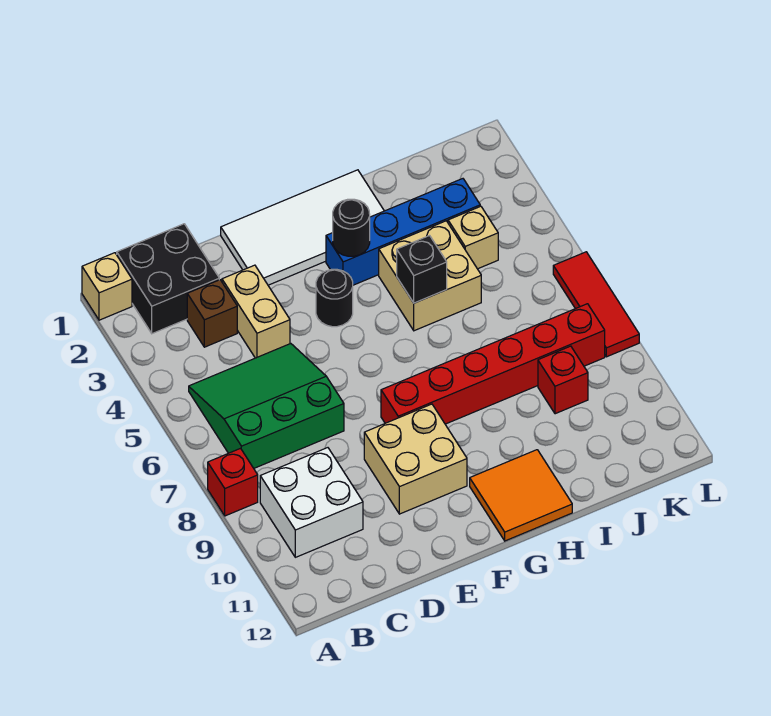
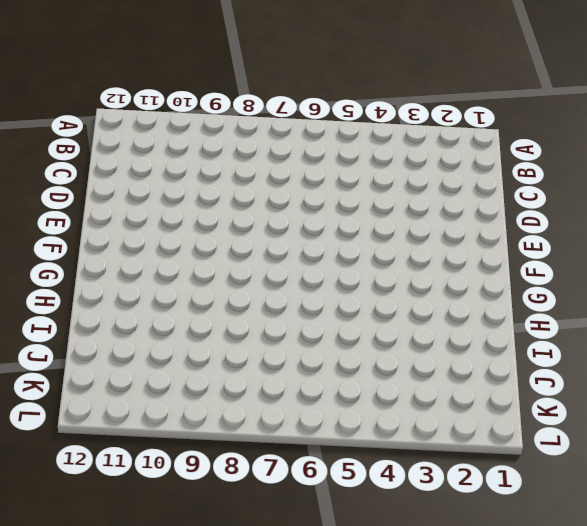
none -> tan 1x1 brick [82,253,132,320]
none -> red 1x1 brick [208,449,258,516]
none -> black 2x2 brick [117,224,219,334]

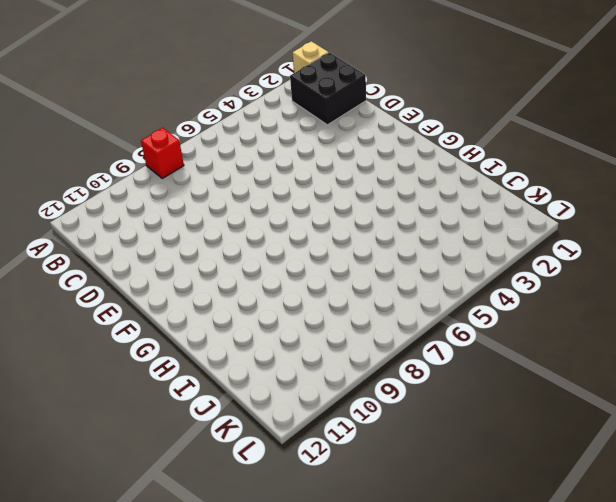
none -> green 3x3 slope [189,344,344,468]
none -> white 2x2 brick [260,448,363,557]
none -> brown 1x1 brick [187,280,237,347]

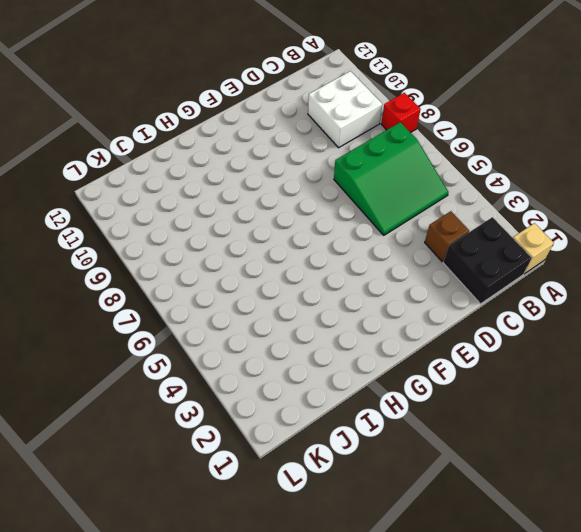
none -> tan 1x2 brick [222,265,290,358]
none -> white 2x4 tile [221,170,384,285]
none -> tan 2x2 brick [364,404,467,514]

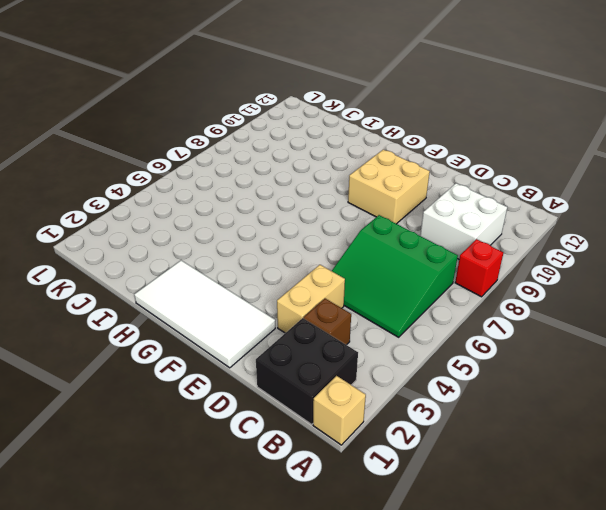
none -> black 1x1 round brick [316,269,353,327]
none -> red 1x6 brick [381,304,605,424]
none -> blue 1x4 brick [326,179,480,285]

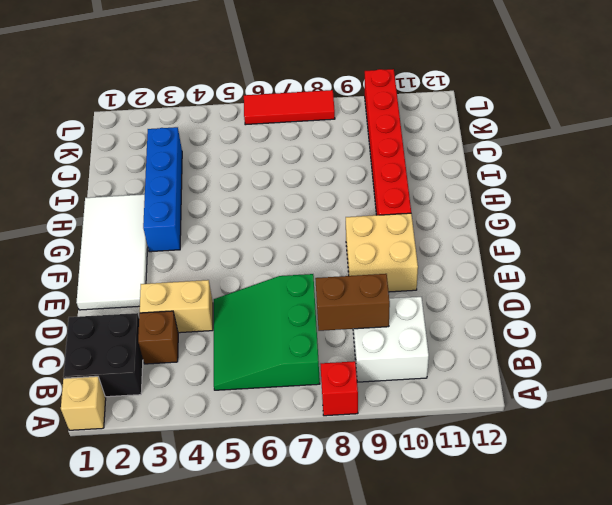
brown 1x2 brick [315,274,390,331] -> none
red 1x6 brick [365,69,411,215] -> red 1x6 brick moved to [381,304,605,424]
none -> black 1x1 round brick [316,269,353,327]
none -> orange 2x2 tile [470,450,572,541]
none -> tan 2x2 brick [379,221,481,331]

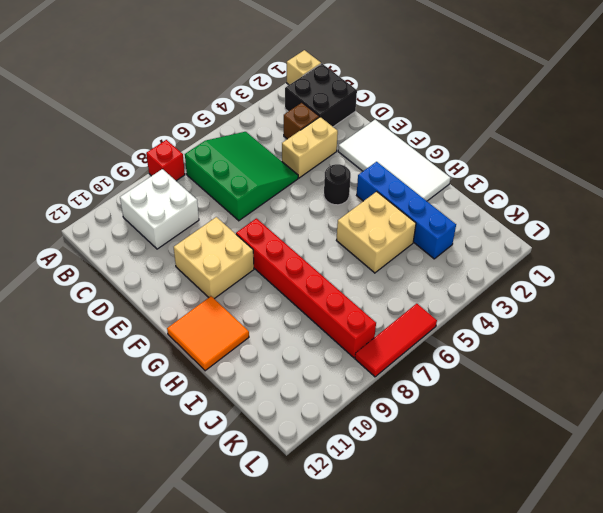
none -> tan 1x1 brick [448,206,498,269]
none -> red 1x1 brick [538,346,588,414]
none -> black 1x1 round brick [333,199,370,256]

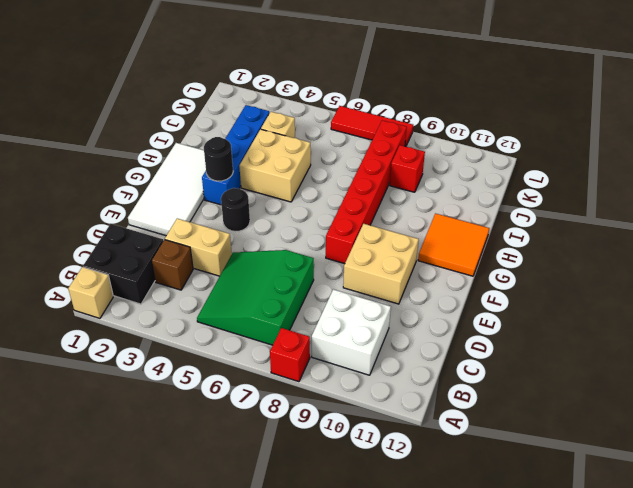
none -> black 1x1 brick [397,236,447,303]

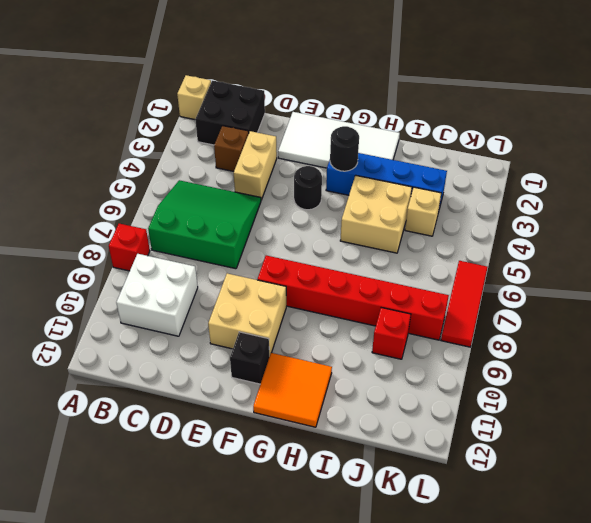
black 1x1 brick [230,332,269,384] -> black 1x1 brick moved to [397,236,447,303]

